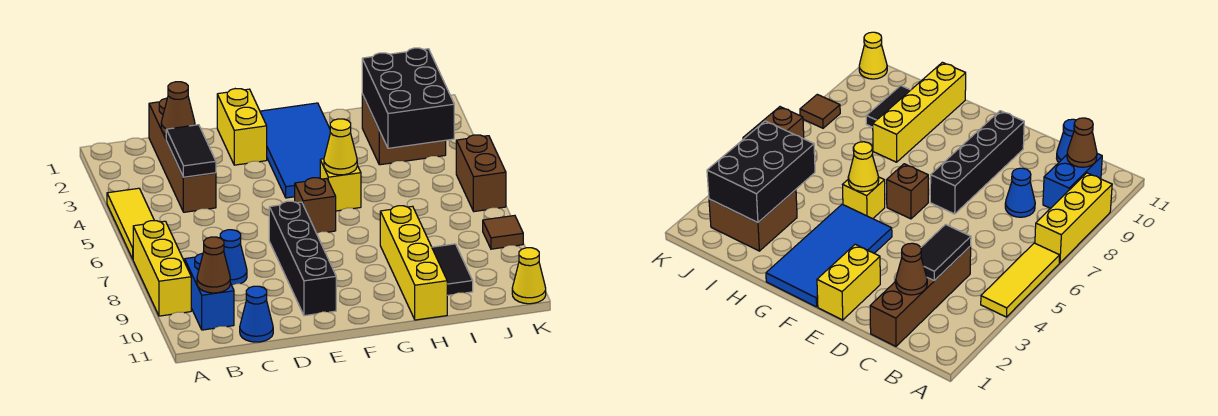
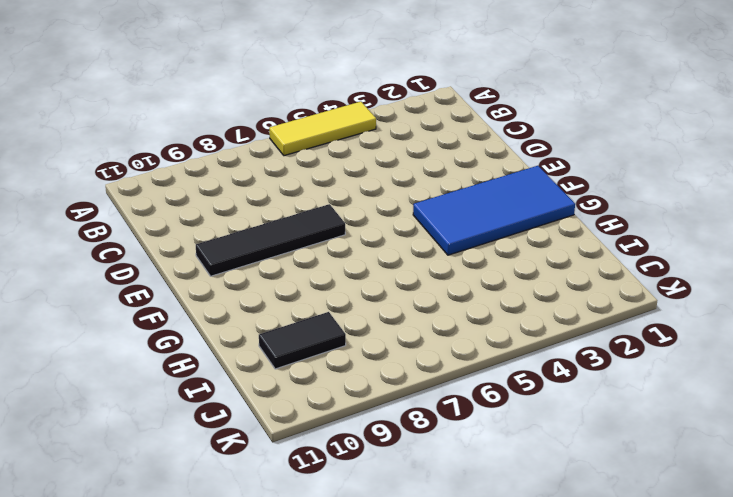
black 1x4 tile [196,204,345,276] -> black 1x4 brick [269,201,336,316]
none -> yellow 1x3 brick [133,221,191,316]
none -> blue 1x2 brick [185,253,234,330]
none -> brown 1x4 brick [149,98,216,212]

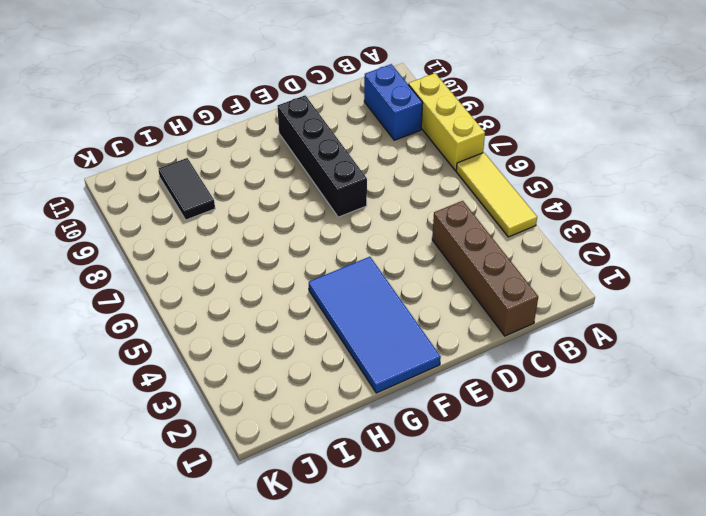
none -> blue 1x1 cone [220,230,247,285]
none -> blue 1x1 cone [240,286,273,342]
none -> yellow 1x2 brick [217,89,267,165]

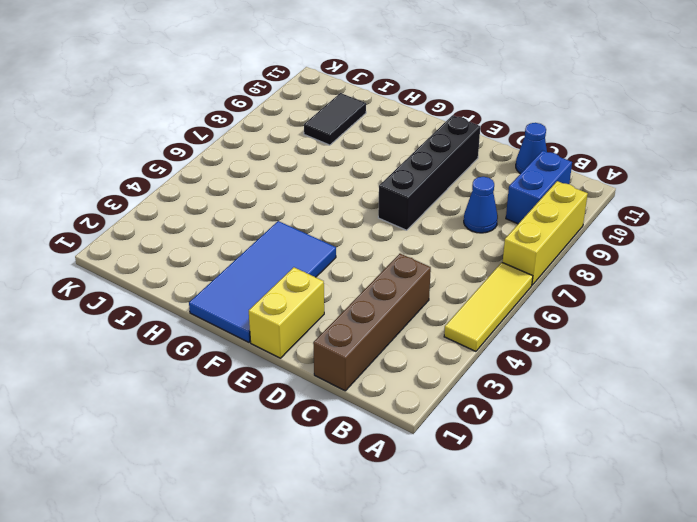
none -> brown 1x1 brick [295,178,336,233]
none -> yellow 1x1 brick [320,159,361,211]
none -> yellow 1x4 brick [380,206,447,320]

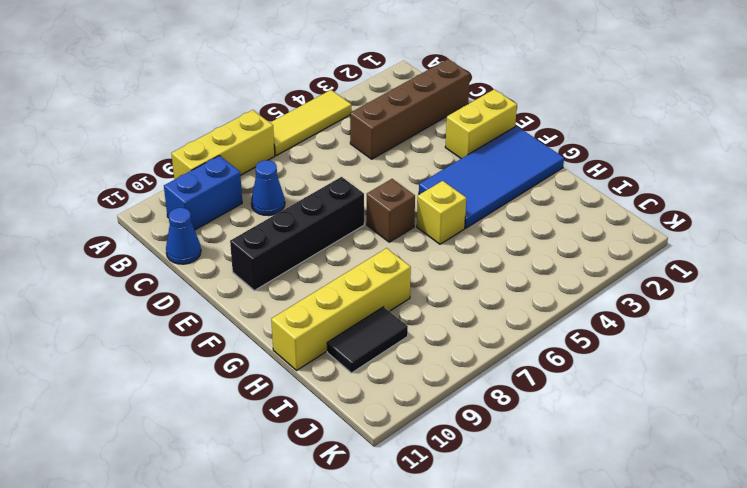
none -> brown 2x2 brick [362,94,446,165]
none -> brown 1x2 brick [456,135,506,212]
none -> brown 1x1 tile [483,215,523,249]

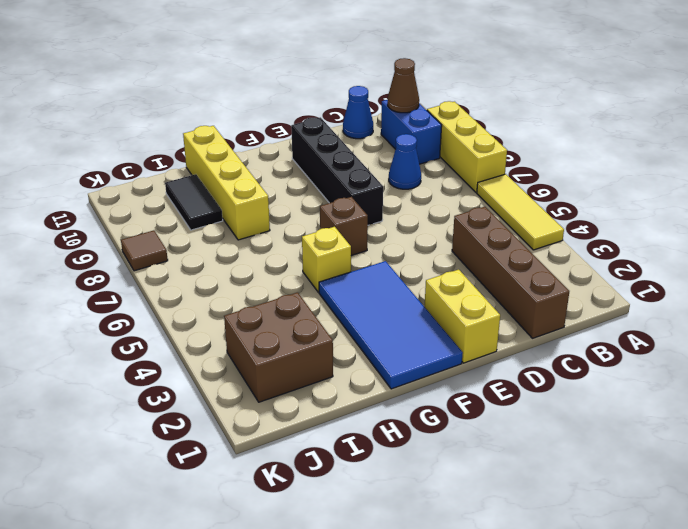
none -> brown 1x2 brick [456,135,506,212]
none -> yellow 1x1 cone [512,248,546,304]
none -> brown 1x1 cone [161,82,195,134]

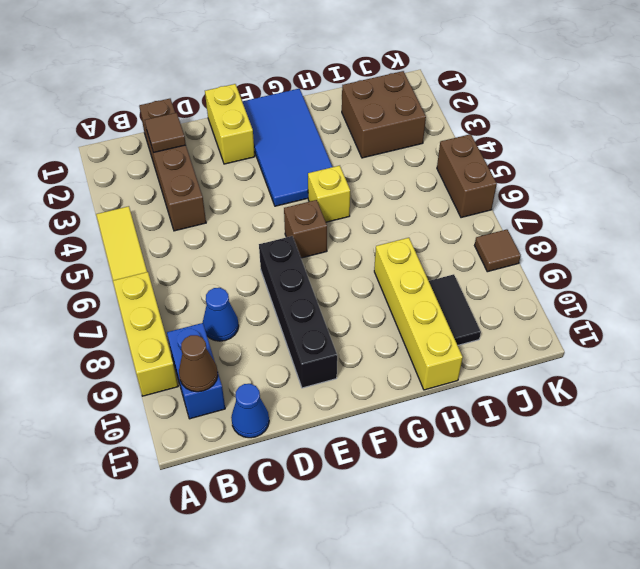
brown 1x1 tile [145,113,186,153] -> brown 1x1 cone [161,82,195,134]
none -> yellow 1x1 cone [512,248,546,304]
none -> black 1x2 tile [166,125,216,177]
none -> yellow 1x1 cone [324,119,357,175]

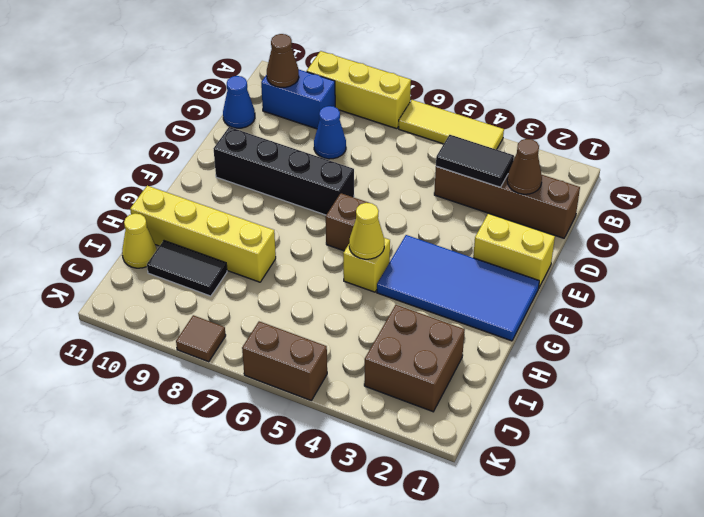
yellow 1x1 cone [122,213,157,268] -> yellow 1x1 cone moved to [512,248,546,304]
none -> black 2x3 brick [362,48,454,148]

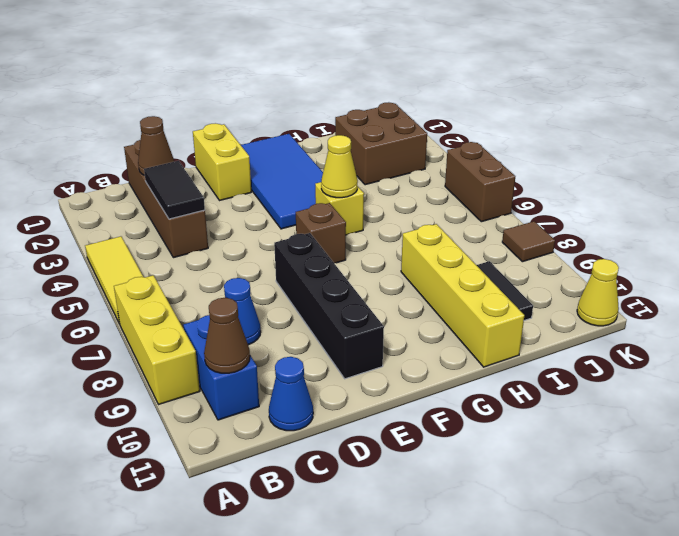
none -> black 2x3 brick [362,48,454,148]

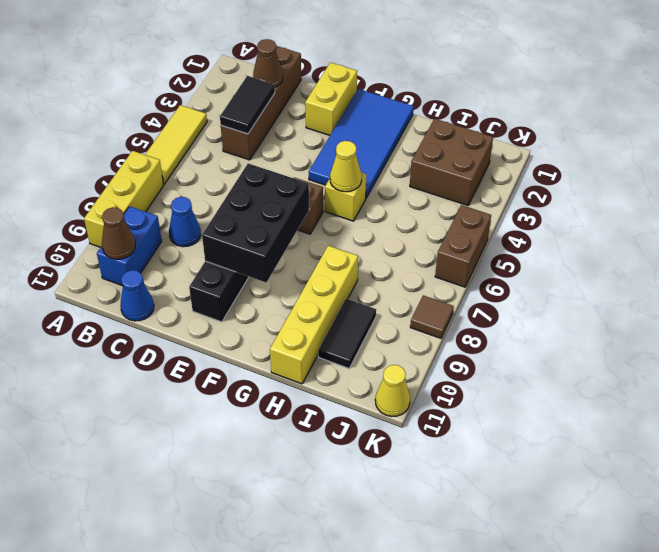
black 2x3 brick [202,163,309,282] -> black 2x3 brick moved to [362,48,454,148]

